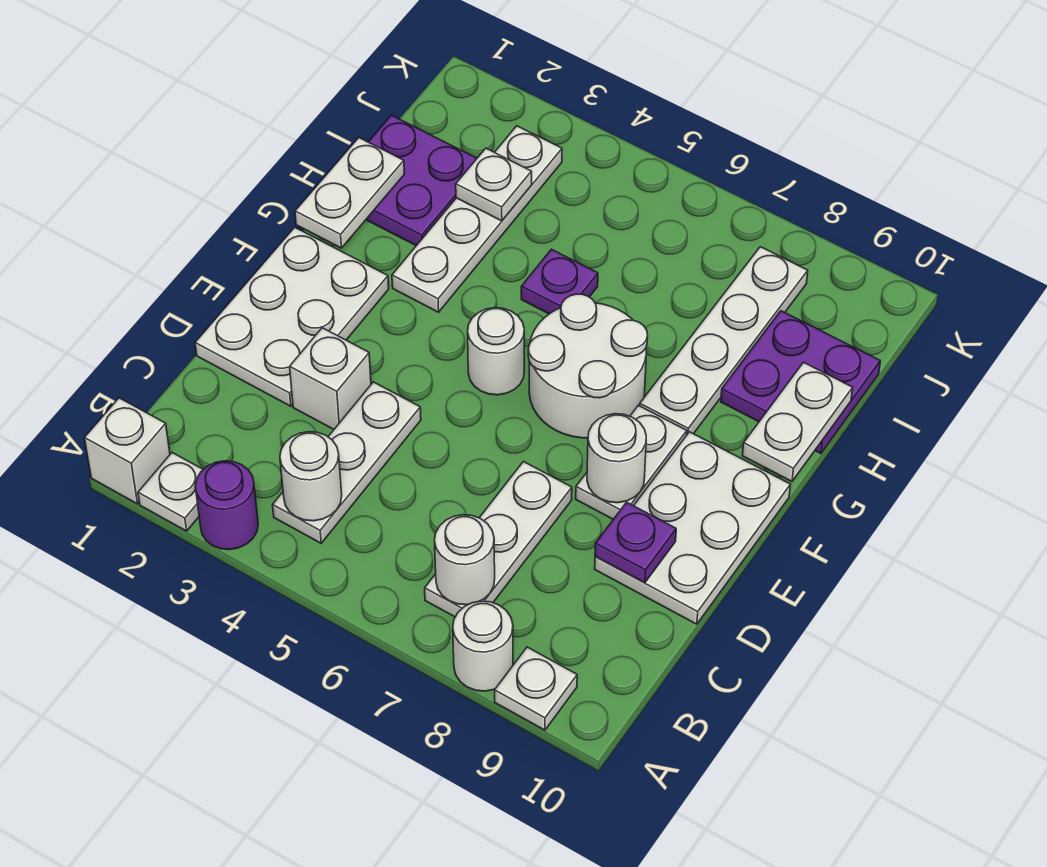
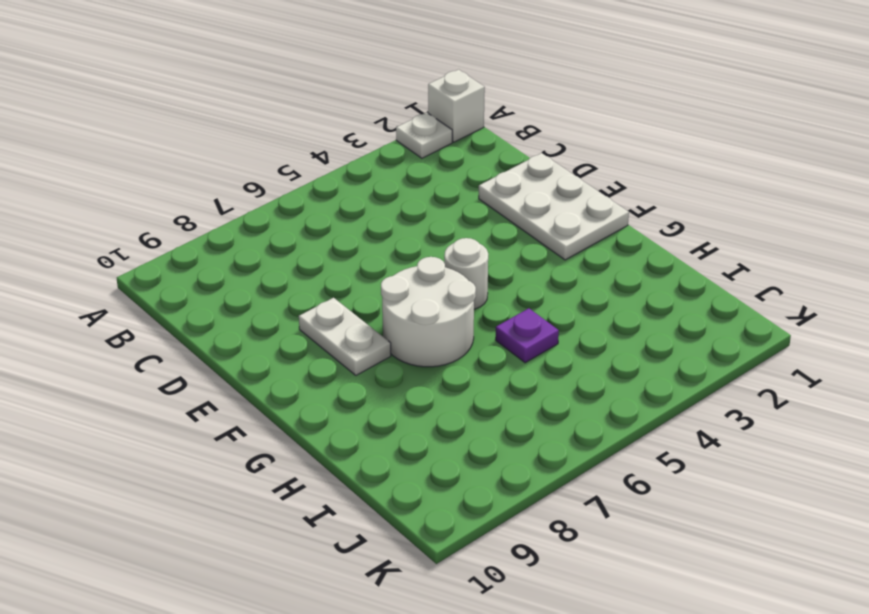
none -> purple 1x1 round brick [195,461,258,550]
none -> white 1x1 round brick [453,601,513,691]
none -> white 1x1 plate [495,647,577,730]

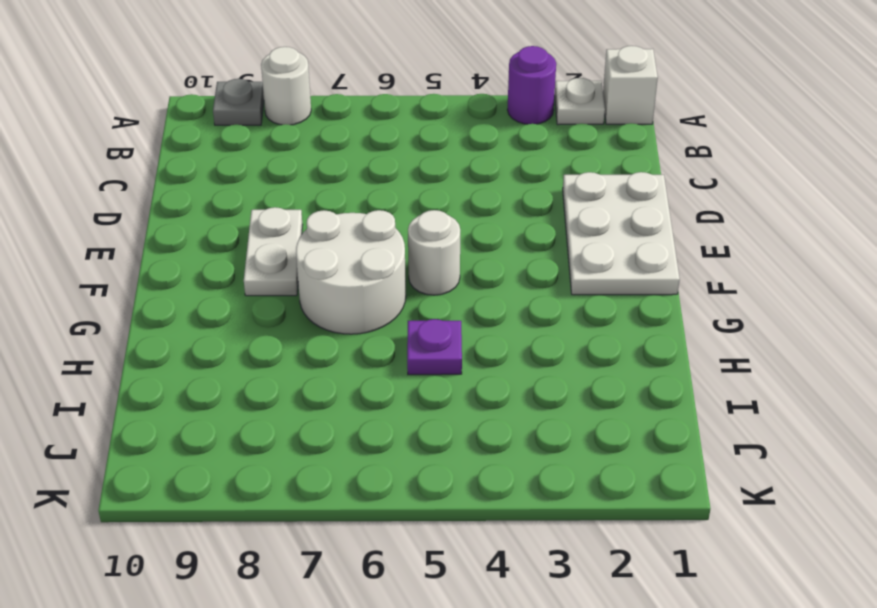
grey 1x1 plate [213,79,264,125] -> white 1x1 plate [495,647,577,730]
none -> white 1x3 plate [273,382,421,543]
none -> white 1x3 plate [425,462,572,617]
none -> white 1x1 brick [290,328,371,429]

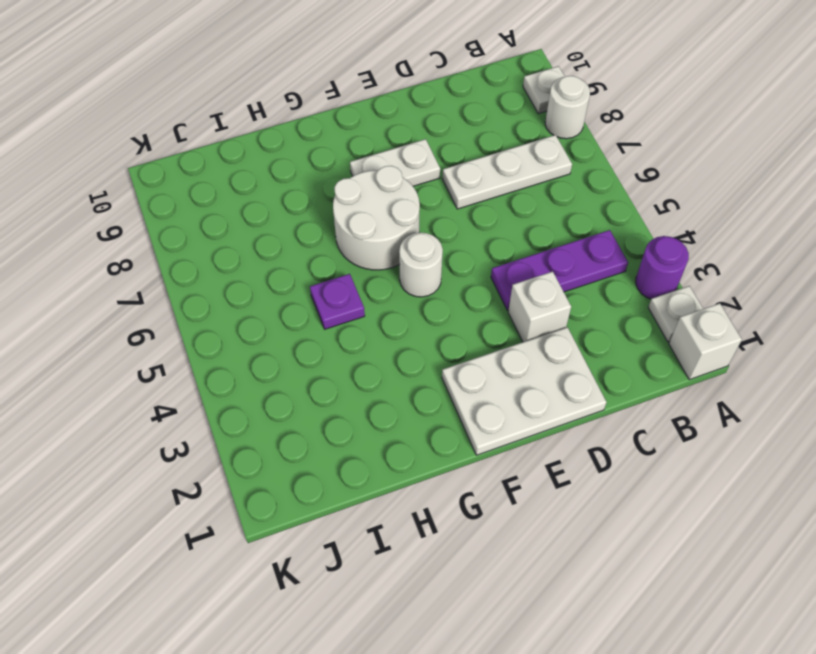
purple 1x3 plate [491,230,628,311] -> white 1x3 plate [273,382,421,543]
none -> white 2x3 plate [595,432,791,624]
none -> white 1x4 plate [392,126,562,312]
none -> white 1x4 plate [640,247,808,434]

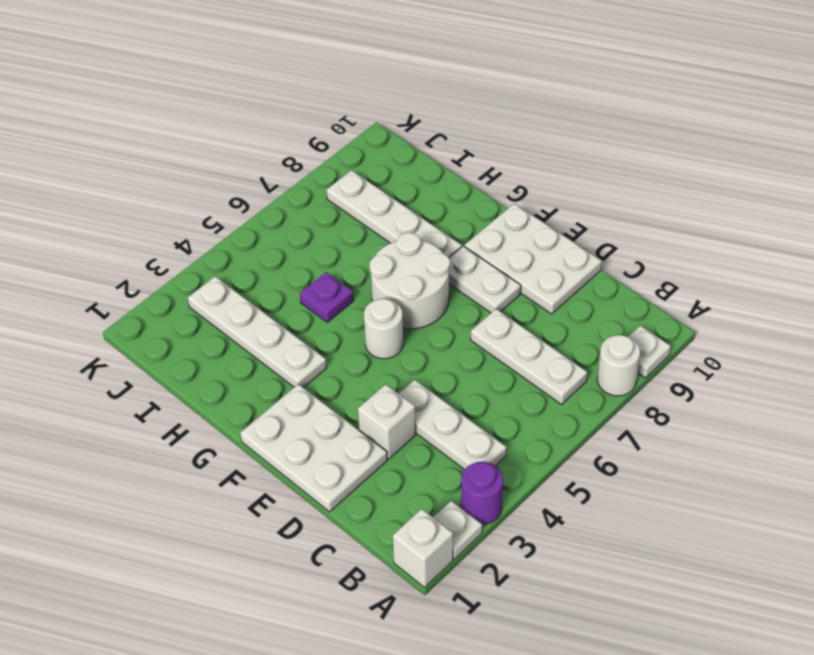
none -> purple 2x2 plate [366,115,477,246]
none -> purple 2x2 plate [721,311,880,453]
none -> white 1x1 round brick [280,432,342,521]

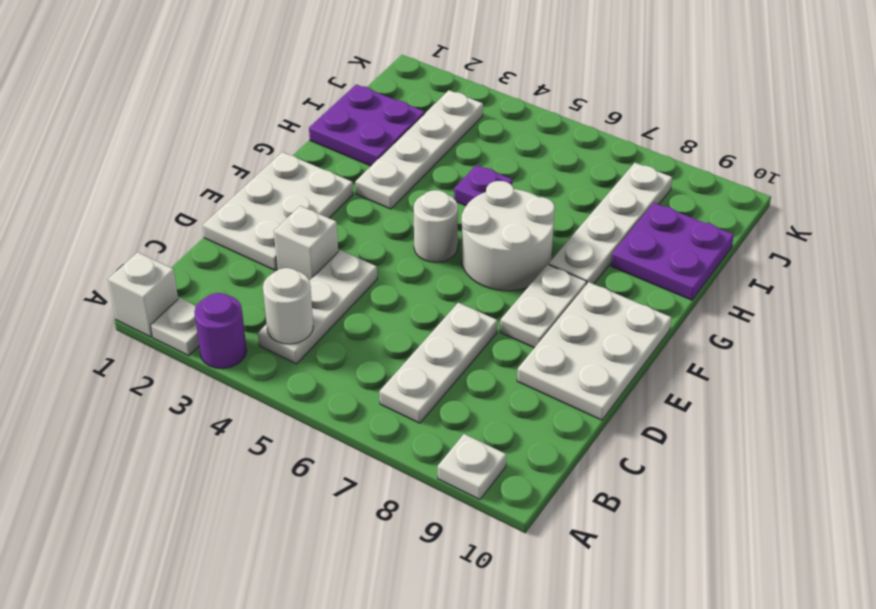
none -> white 1x1 round brick [453,601,513,691]
none -> white 1x1 round brick [435,515,495,605]
none -> purple 1x1 plate [595,502,676,583]

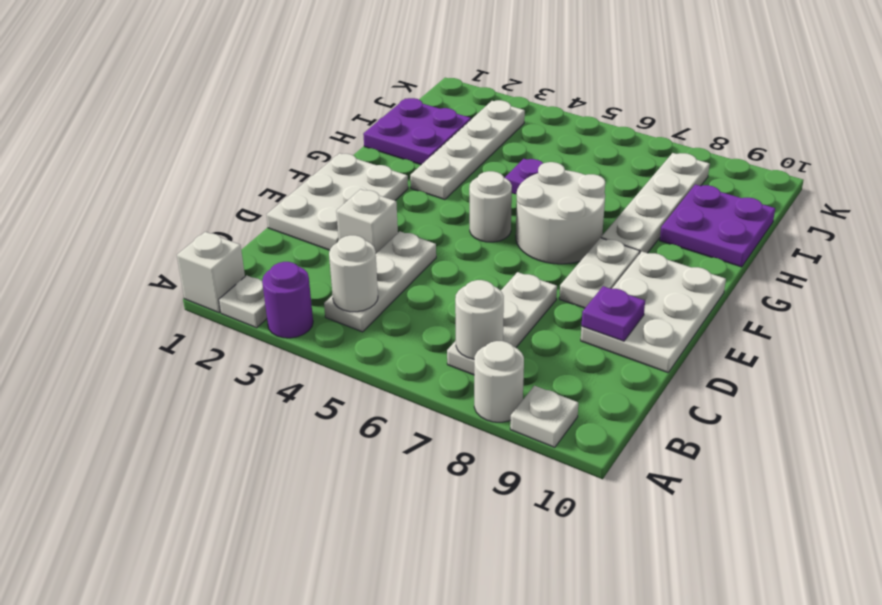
none -> white 1x1 round brick [587,414,646,503]
none -> white 1x2 plate [295,138,404,248]
none -> white 1x2 plate [743,362,853,481]

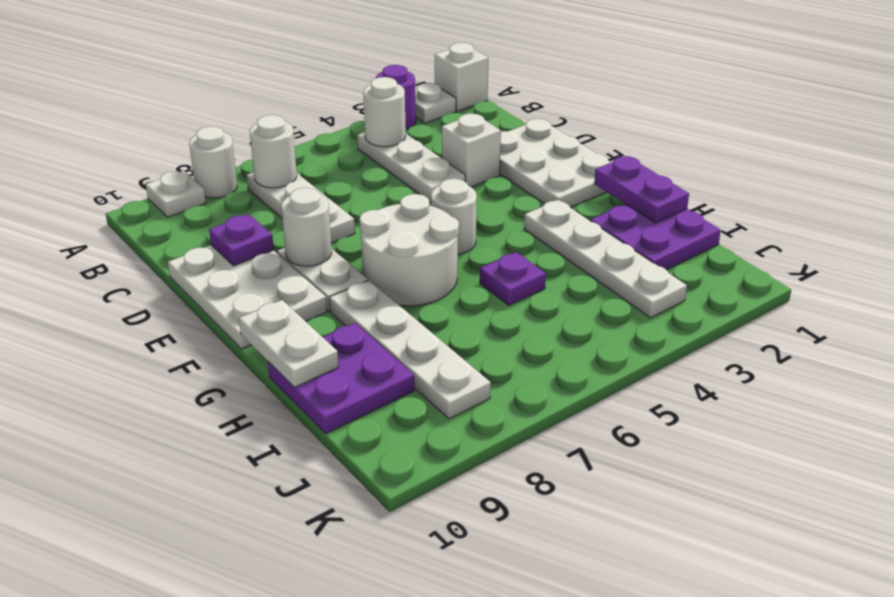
purple 1x2 plate [594,156,689,223] -> white 1x2 plate [295,138,404,248]
none -> white 1x1 plate [456,148,532,221]

